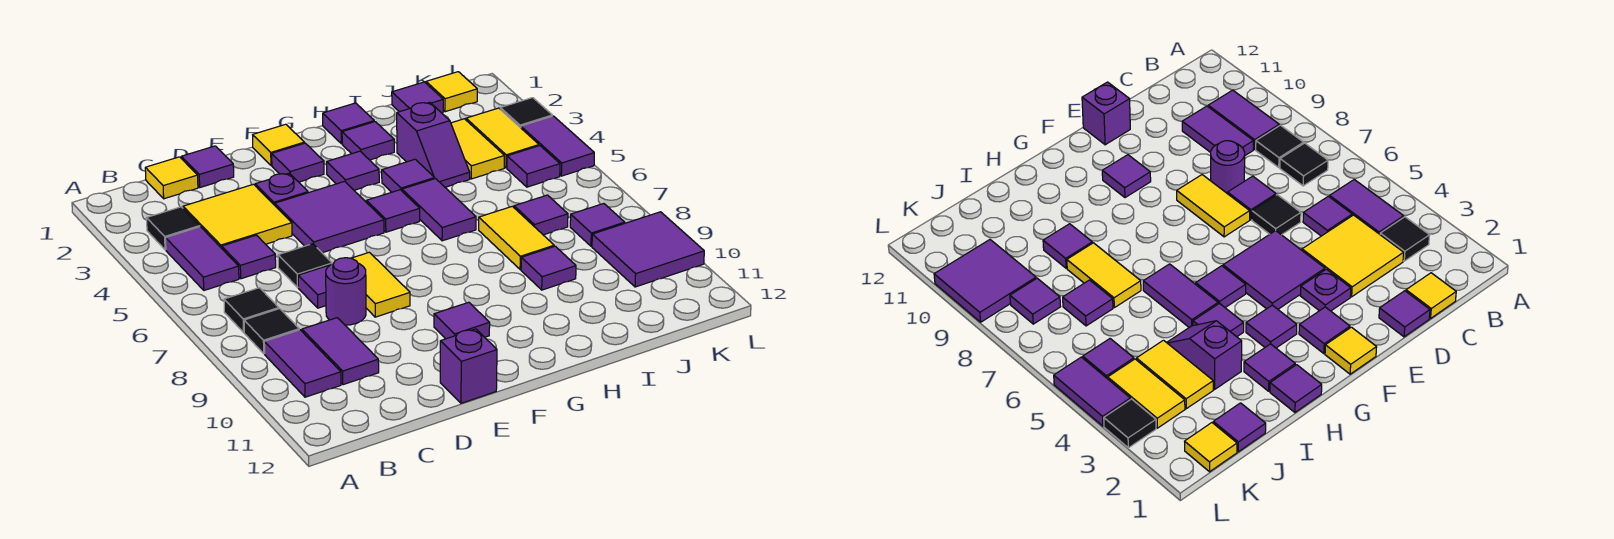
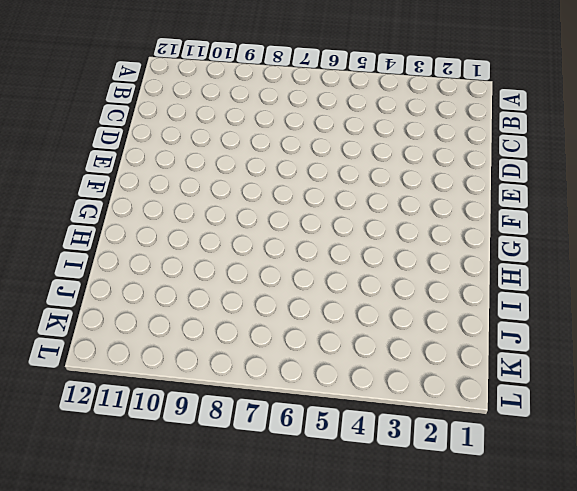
none -> black 1x1 tile [147,207,200,250]
none -> purple 1x2 tile [166,227,239,290]
none -> black 1x1 tile [224,288,279,332]
none -> black 1x1 tile [244,309,299,354]

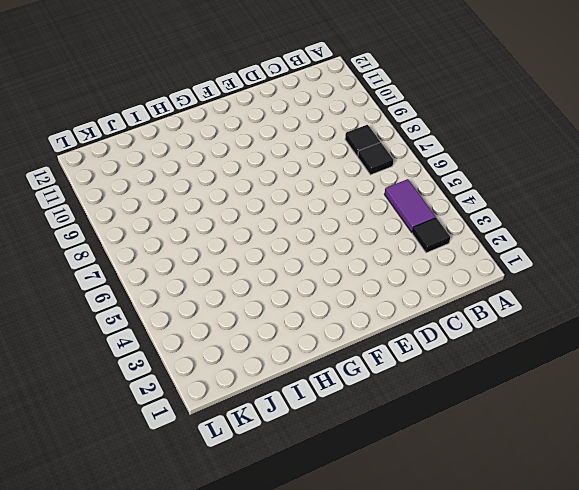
none -> purple 1x2 tile [264,330,341,397]
none -> yellow 1x1 tile [145,157,198,199]
none -> yellow 2x2 tile [183,184,292,248]
none -> purple 1x1 tile [222,235,276,279]

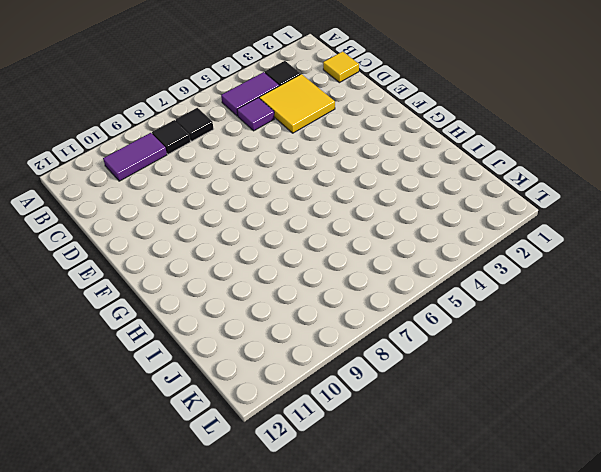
none -> purple 1x2 tile [302,318,379,385]
none -> purple 1x1 tile [181,146,234,187]
none -> black 1x1 tile [278,244,332,287]
none -> purple 1x1 tile [298,265,330,308]

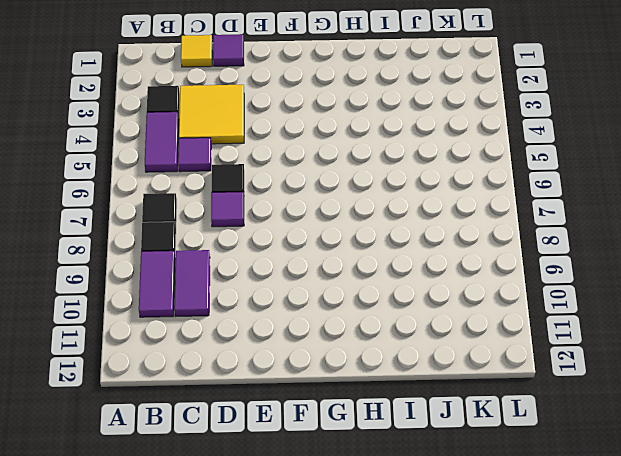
none -> purple 1x1 round brick [326,258,366,325]
none -> purple 1x1 plate [255,173,308,205]
none -> purple 2x2 tile [275,181,384,253]
none -> yellow 1x2 tile [352,252,410,317]

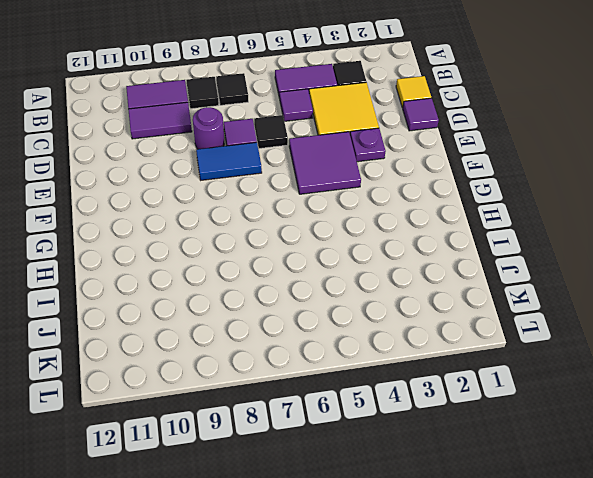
blue 1x2 tile [196,142,262,180] -> yellow 1x2 tile [352,252,410,317]
none -> purple 1x1 brick [440,329,497,403]
none -> yellow 1x1 tile [253,124,304,165]
none -> purple 1x1 tile [272,143,324,182]
none -> purple 1x1 tile [434,302,490,339]

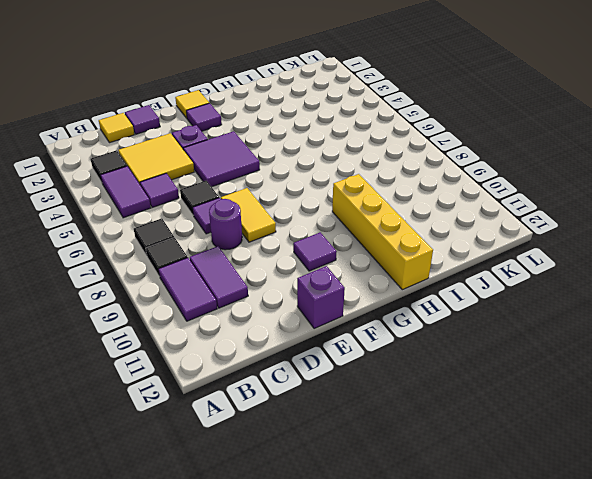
yellow 1x4 brick [332,174,433,290] -> none
none -> purple 1x1 tile [327,151,379,190]
none -> purple 1x1 tile [366,190,420,232]
none -> purple 1x1 tile [323,103,374,144]
none -> purple 1x1 tile [342,122,394,160]

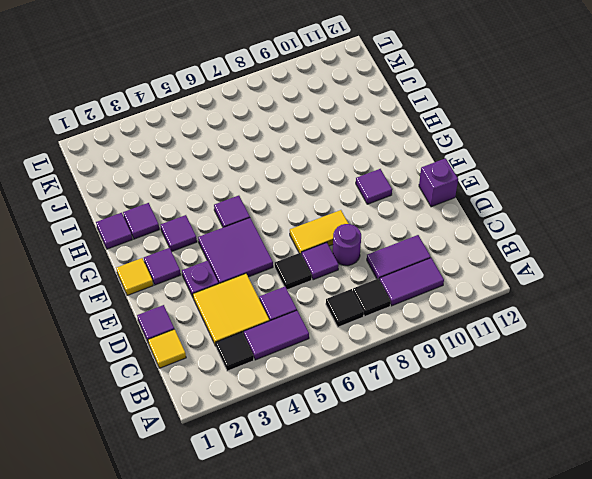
none -> purple 1x1 tile [382,159,435,192]
none -> purple 1x2 tile [402,179,476,241]
none -> purple 1x2 slope [397,102,470,187]
none -> yellow 1x2 tile [479,206,554,270]

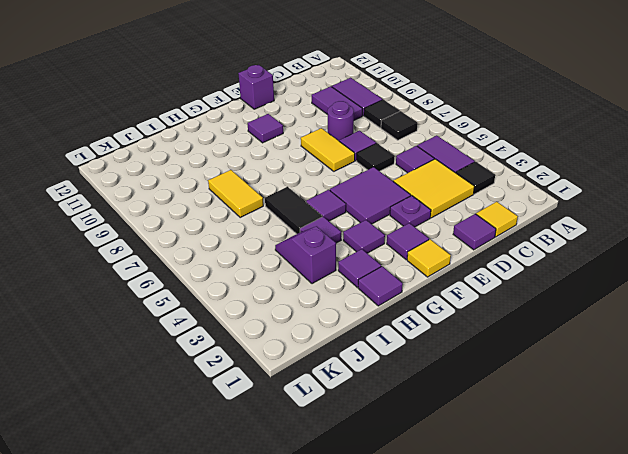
black 1x2 tile [265,187,322,234] -> purple 1x2 tile [402,179,476,241]
none -> purple 1x1 tile [521,246,576,290]
none -> purple 1x1 tile [392,82,443,113]
none -> yellow 1x2 tile [451,119,504,179]
none -> purple 1x1 tile [514,195,568,235]

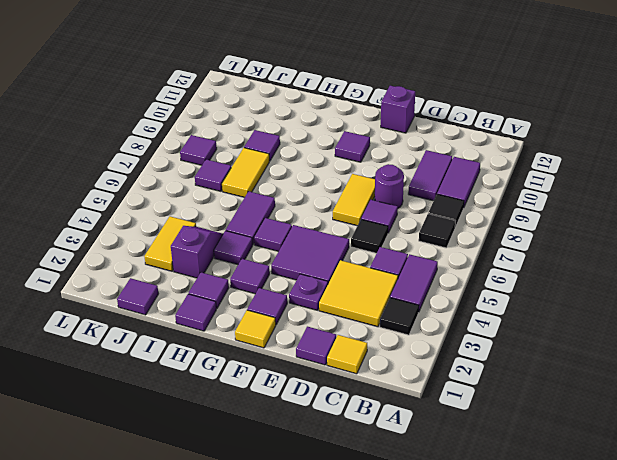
none -> yellow 1x1 tile [426,72,477,112]
none -> yellow 1x2 tile [466,108,539,168]
none -> purple 1x1 tile [507,146,560,187]
none -> purple 2x2 tile [592,212,704,287]

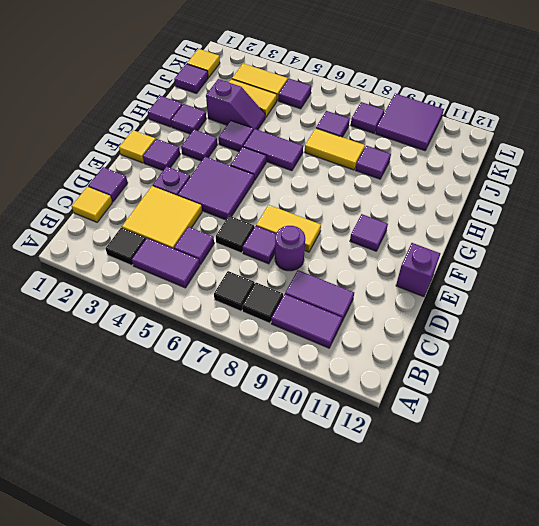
none -> black 1x1 tile [500,98,552,128]
none -> purple 1x2 tile [521,116,594,176]

